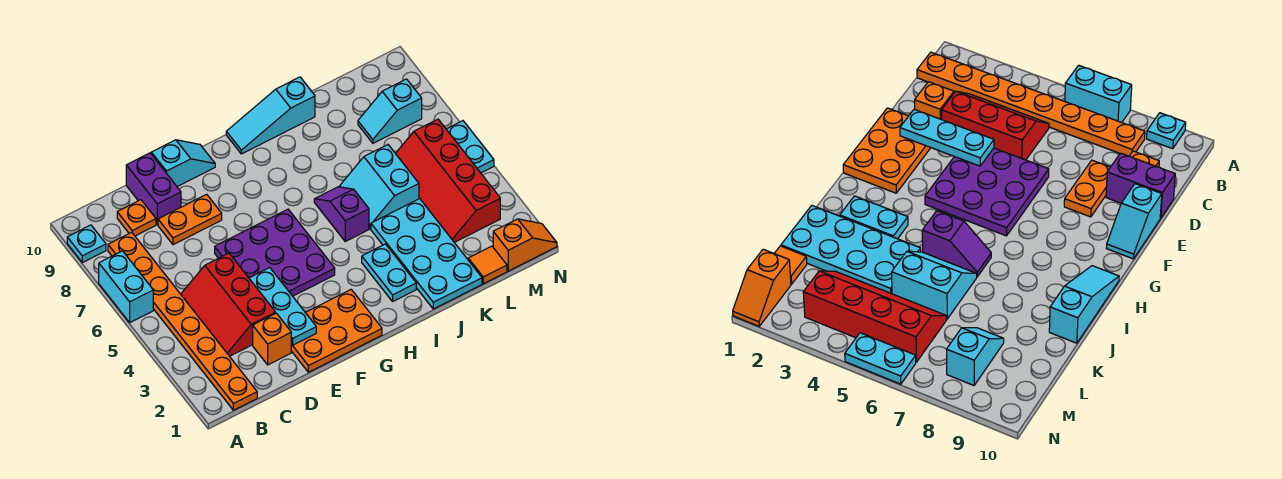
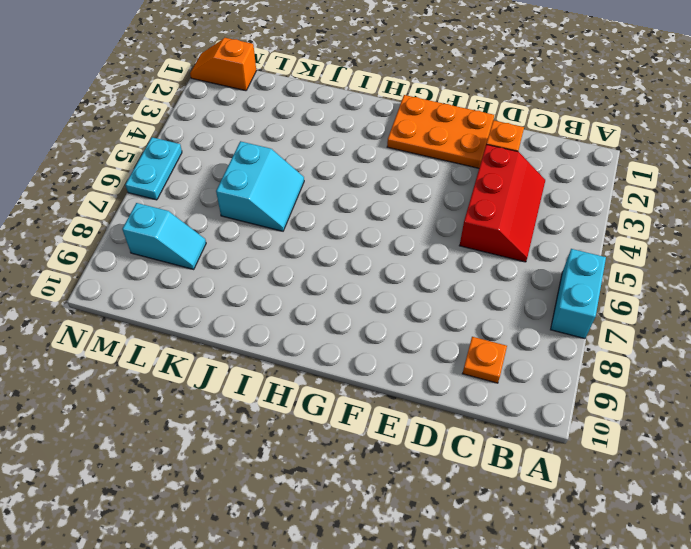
none -> cyan 1x1 plate [67,225,106,263]
none -> orange 1x8 plate [108,232,257,410]
none -> orange 1x2 plate [158,194,222,245]

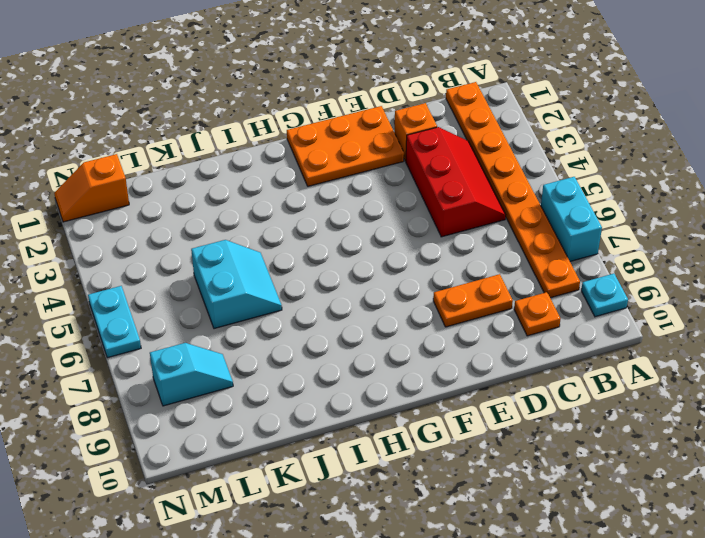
none -> purple 1x2 brick [126,153,181,225]
none -> purple 3x3 plate [215,209,335,296]
none -> cyan 1x2 slope [151,140,215,187]

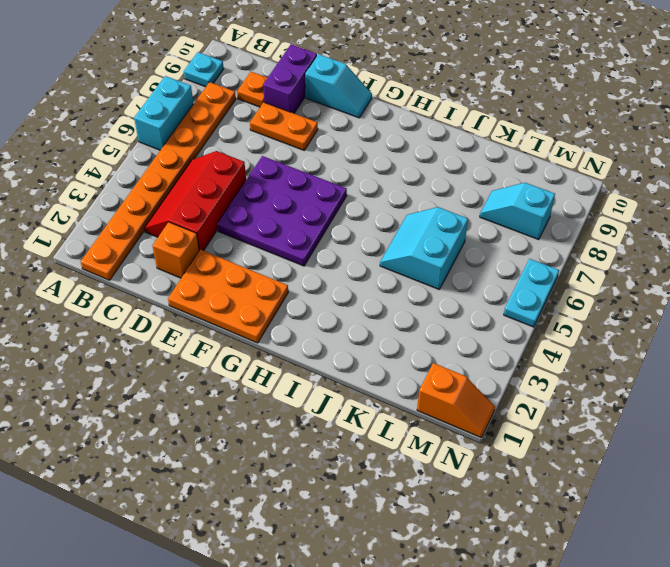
none -> cyan 1x3 slope [226,77,315,154]
none -> cyan 1x2 plate [362,244,416,301]
none -> purple 1x2 slope [314,187,369,241]

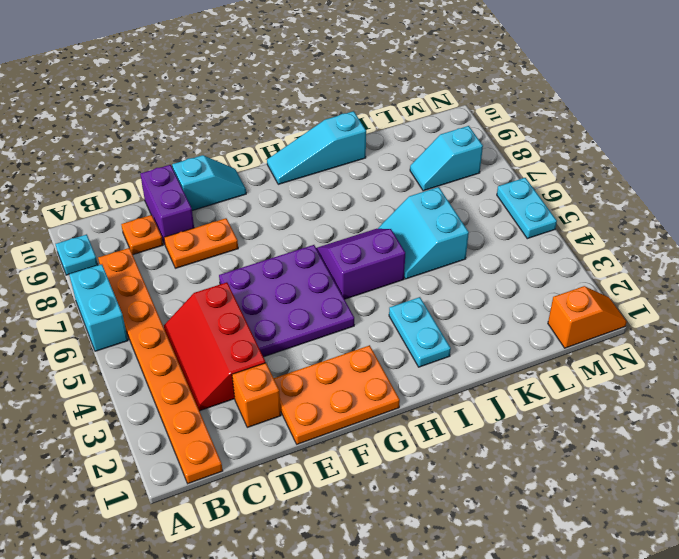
purple 2x2 slope [316,229,405,299] -> purple 1x2 slope [314,187,369,241]
none -> cyan 2x4 plate [371,199,482,309]
none -> orange 1x1 tile [468,246,507,284]
none -> red 2x4 slope [395,119,500,242]

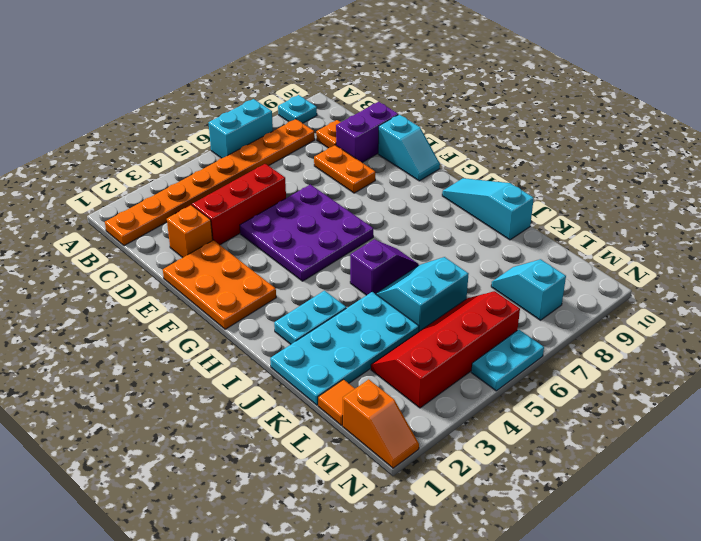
none -> cyan 1x3 plate [249,268,316,345]

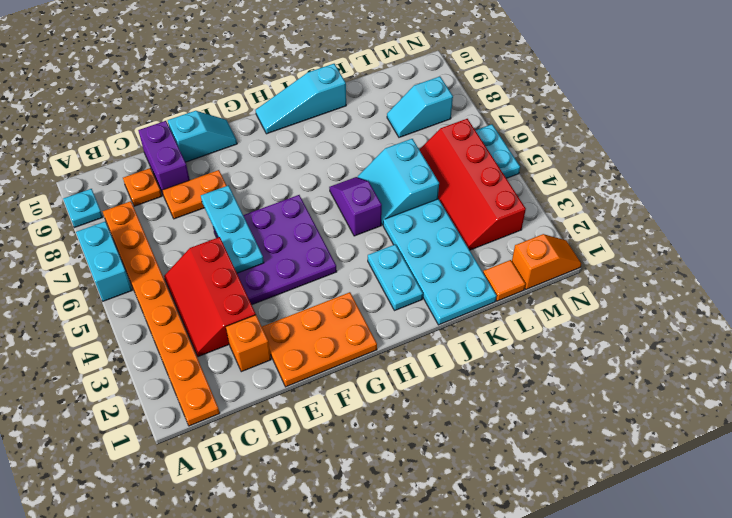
cyan 1x3 plate [201,185,264,273] -> cyan 1x3 plate moved to [249,268,316,345]

